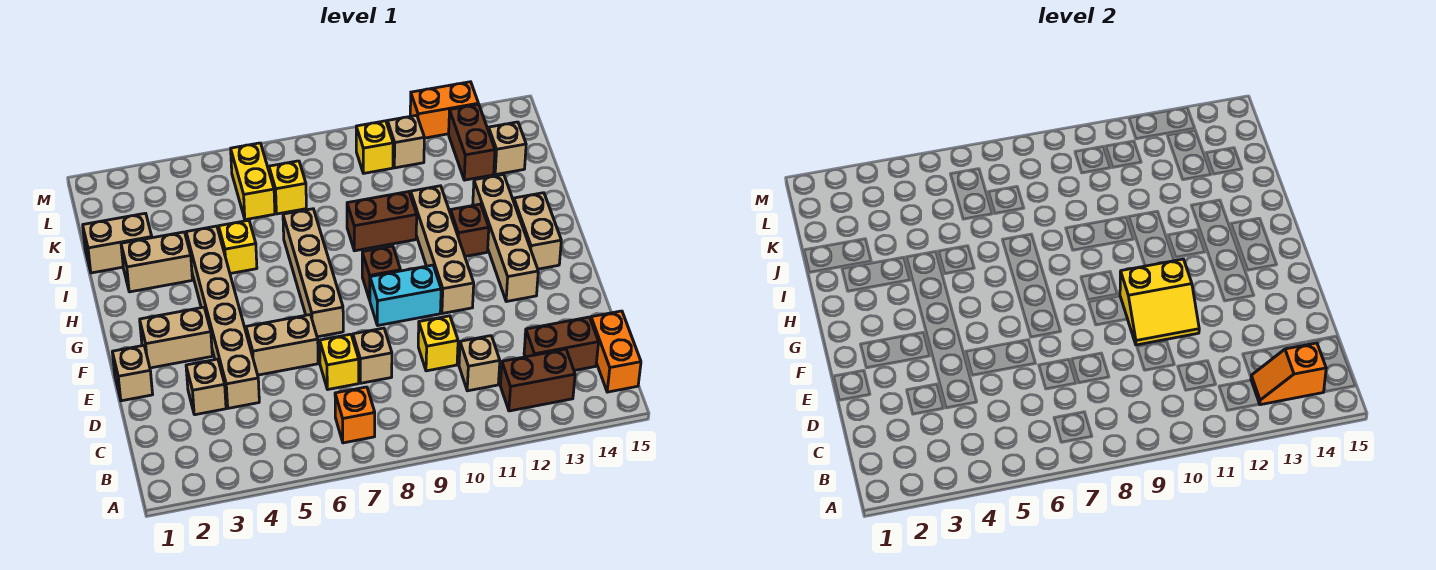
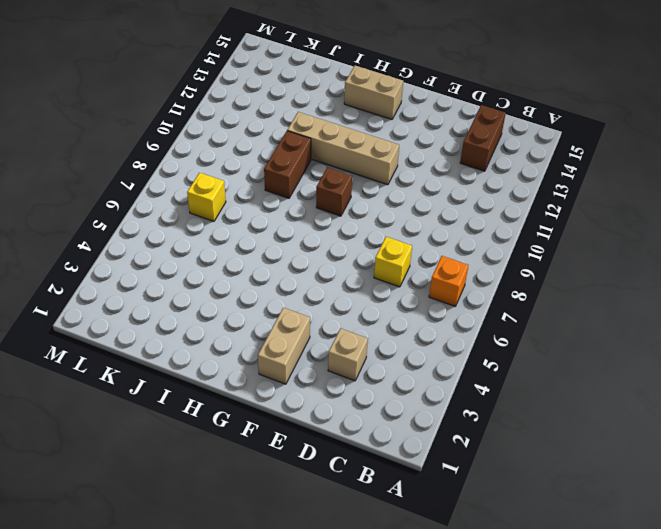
none -> brown 1x2 brick [500,349,575,411]
none -> orange 1x2 brick [591,311,641,392]
none -> tan 1x1 brick [459,336,500,391]
none -> tan 1x6 brick [186,226,259,408]

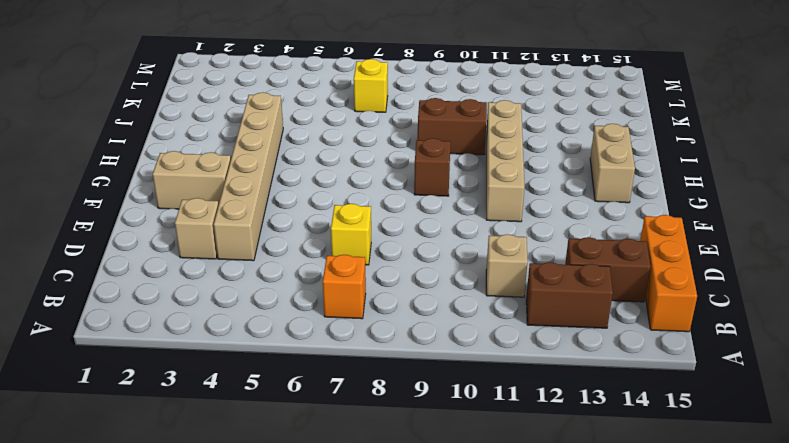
orange 1x3 brick [640,215,697,332] -> orange 1x2 brick [591,311,641,392]
none -> tan 1x1 brick [353,328,392,383]
none -> yellow 1x1 brick [418,316,458,371]
none -> tan 1x1 brick [112,345,153,401]
none -> tan 1x2 brick [246,315,318,375]

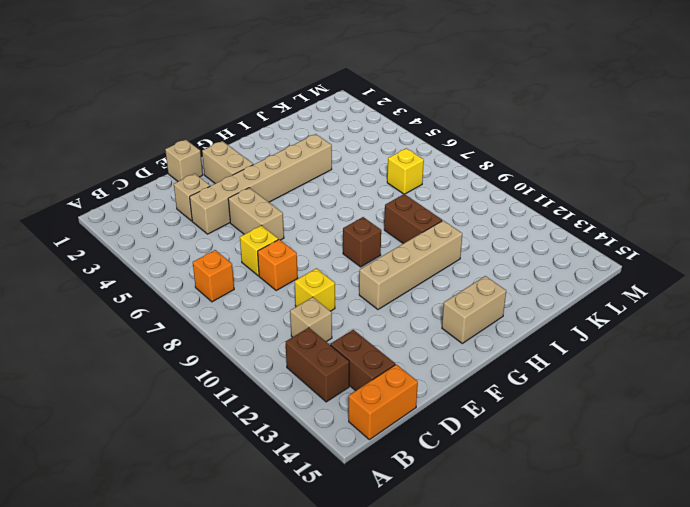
orange 1x1 brick [258,239,298,290] -> tan 1x1 brick [353,328,392,383]
none -> tan 1x4 brick [283,209,343,337]
none -> cyan 1x2 brick [370,265,441,325]
none -> tan 1x4 brick [473,174,538,302]
none -> brown 1x1 brick [450,204,489,256]

